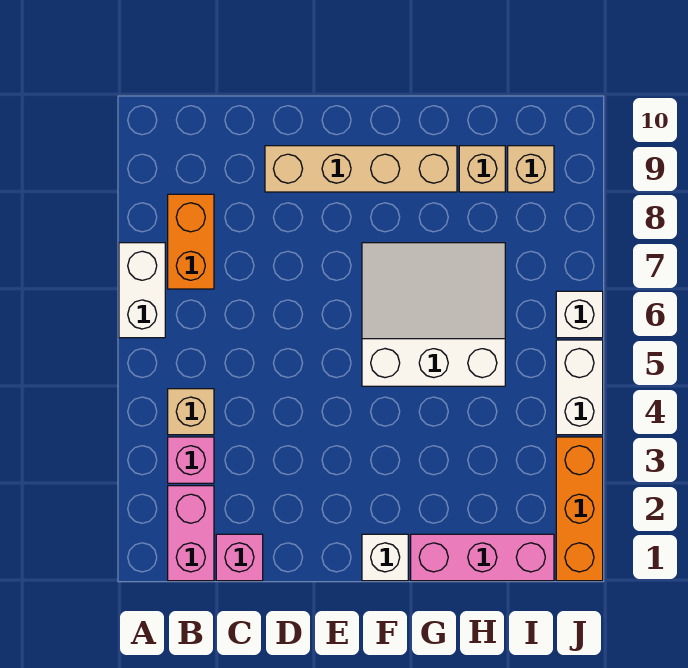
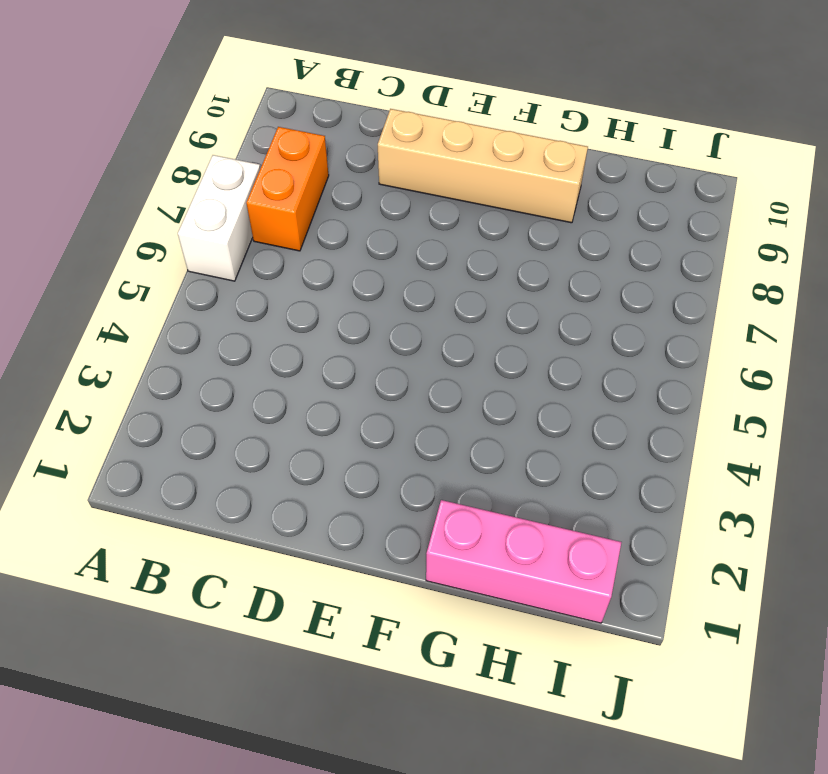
none -> pink 1x2 brick [168,486,214,581]
none -> pink 1x1 brick [168,437,214,483]
none -> tan 1x1 brick [168,389,214,435]

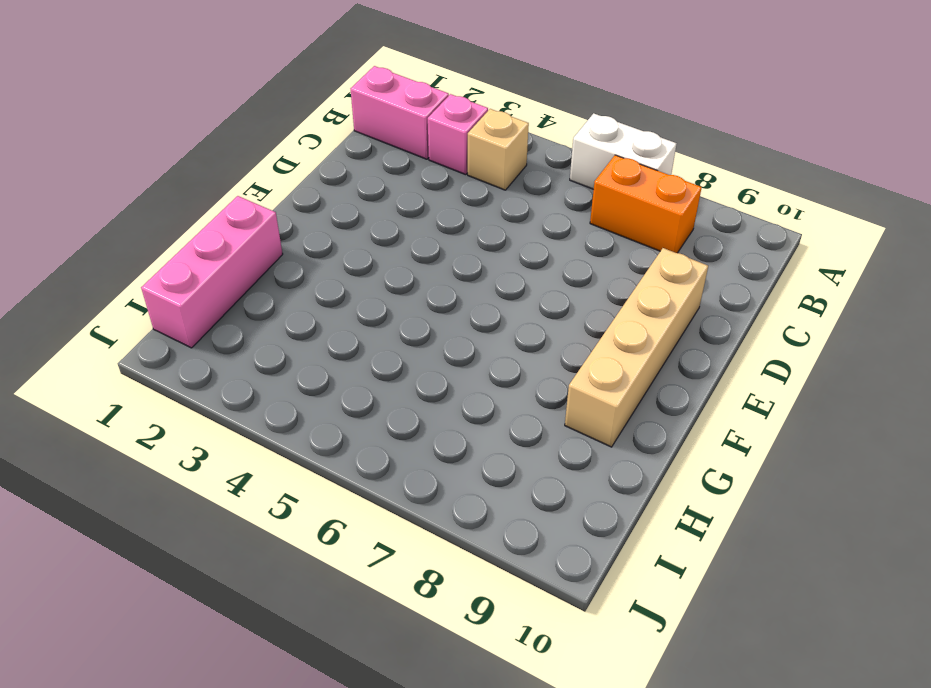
none -> pink 1x1 brick [216,534,263,581]
none -> white 1x1 brick [362,534,408,581]
none -> white 3x3 slope [362,243,505,386]

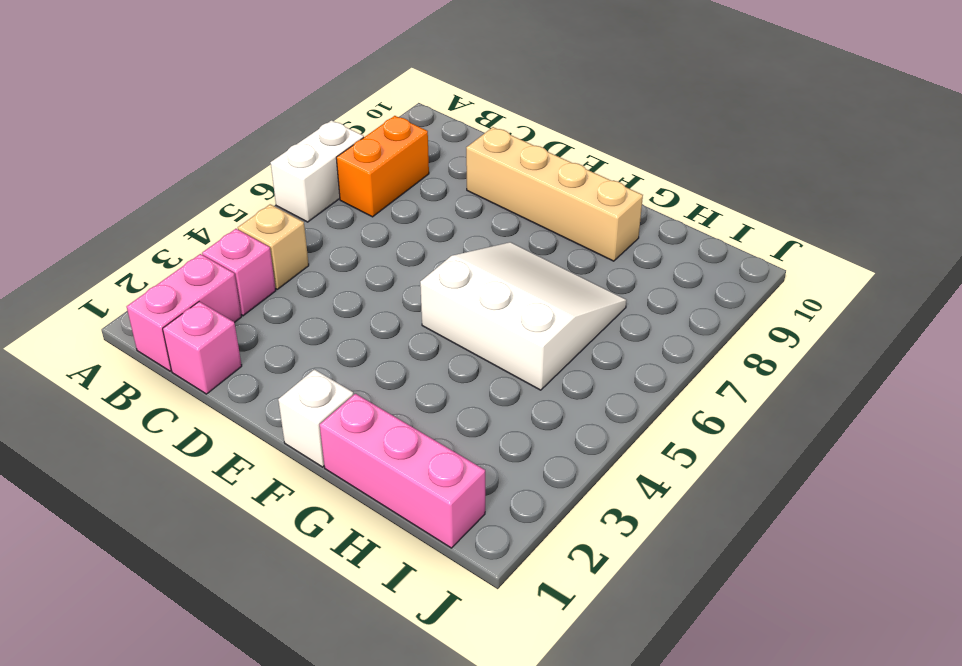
none -> tan 1x1 brick [459,146,505,192]
none -> tan 1x1 brick [508,146,554,192]
none -> orange 1x3 brick [556,437,603,581]

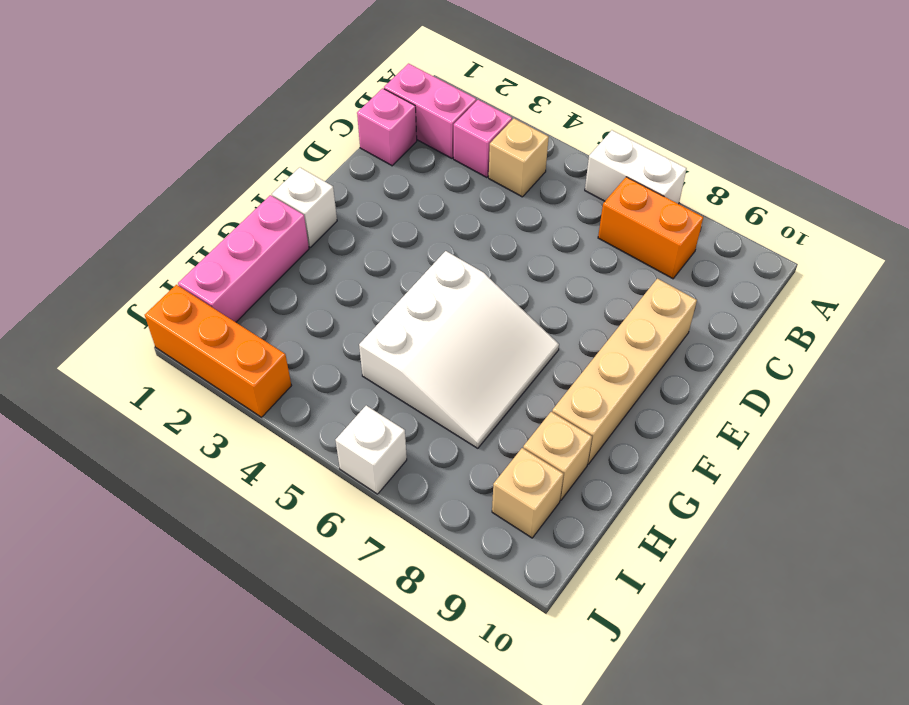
none -> white 1x2 brick [556,340,603,435]

